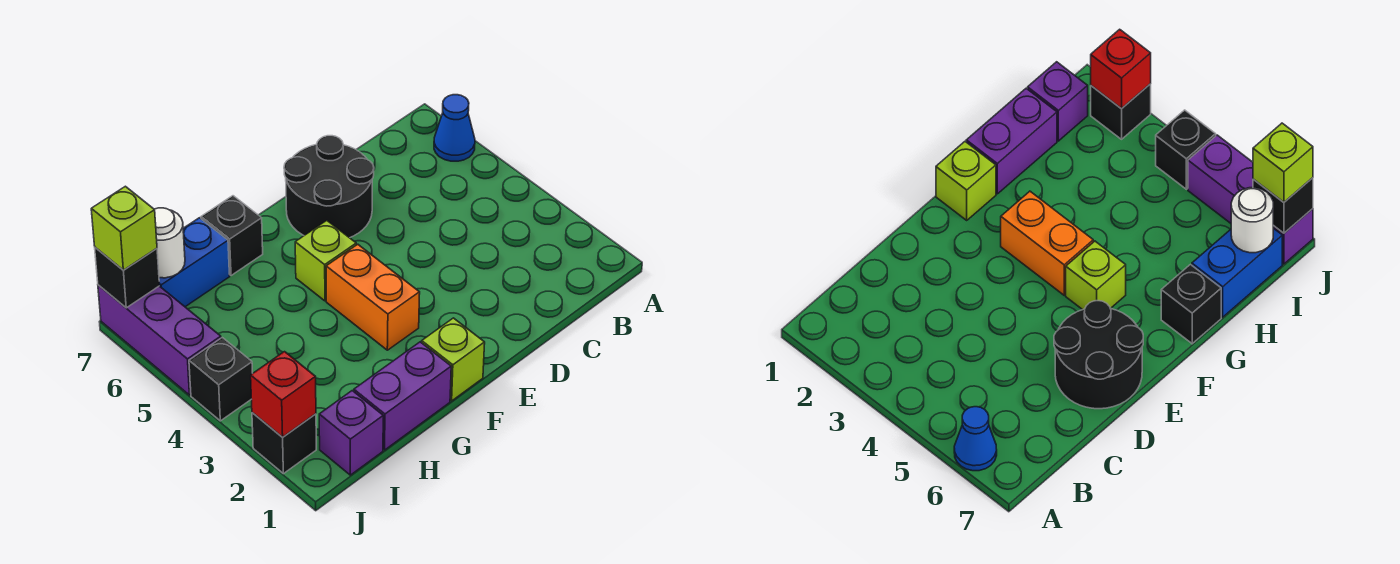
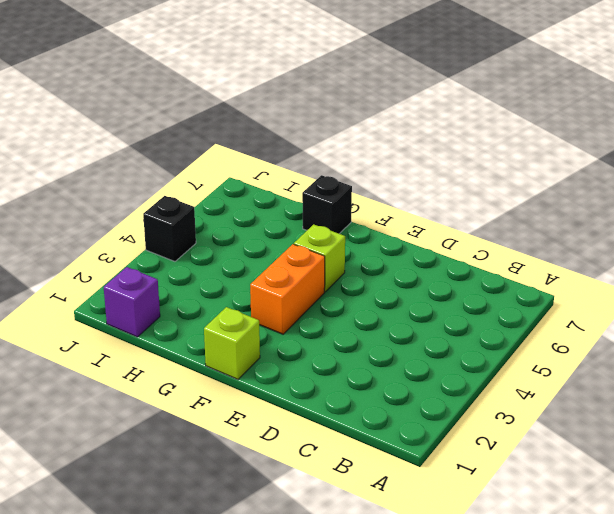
none -> blue 1x1 cone [434,95,475,161]
none -> black 2x2 round brick [284,136,374,238]
none -> purple 1x2 brick [354,342,451,450]

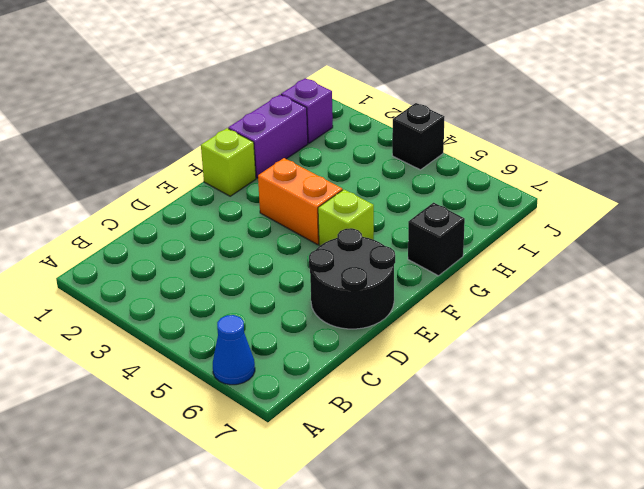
none -> blue 1x2 brick [159,218,230,307]
none -> black 1x1 brick [252,413,316,474]
none -> purple 1x3 brick [98,285,221,395]

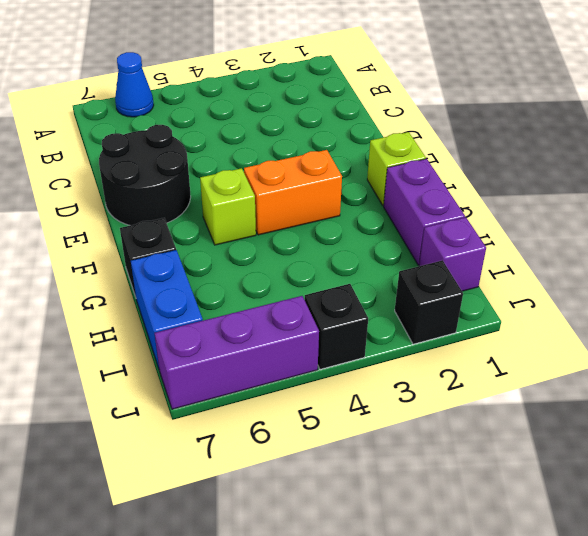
none -> white 1x1 round brick [154,208,185,278]
none -> red 1x1 brick [251,352,316,437]
none -> black 1x1 brick [95,247,160,308]

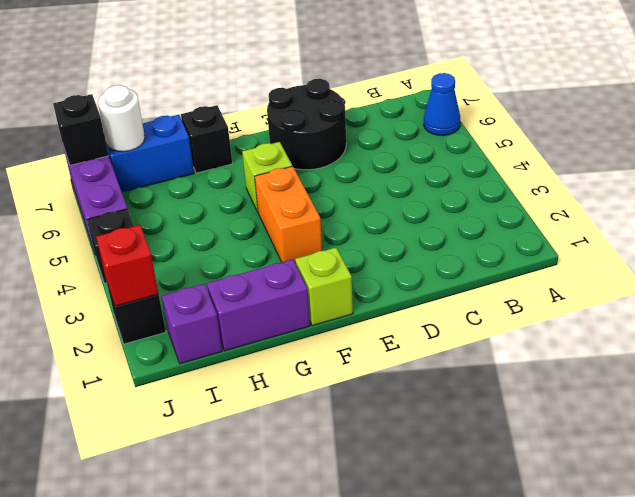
none -> lime 1x1 brick [91,186,157,270]

